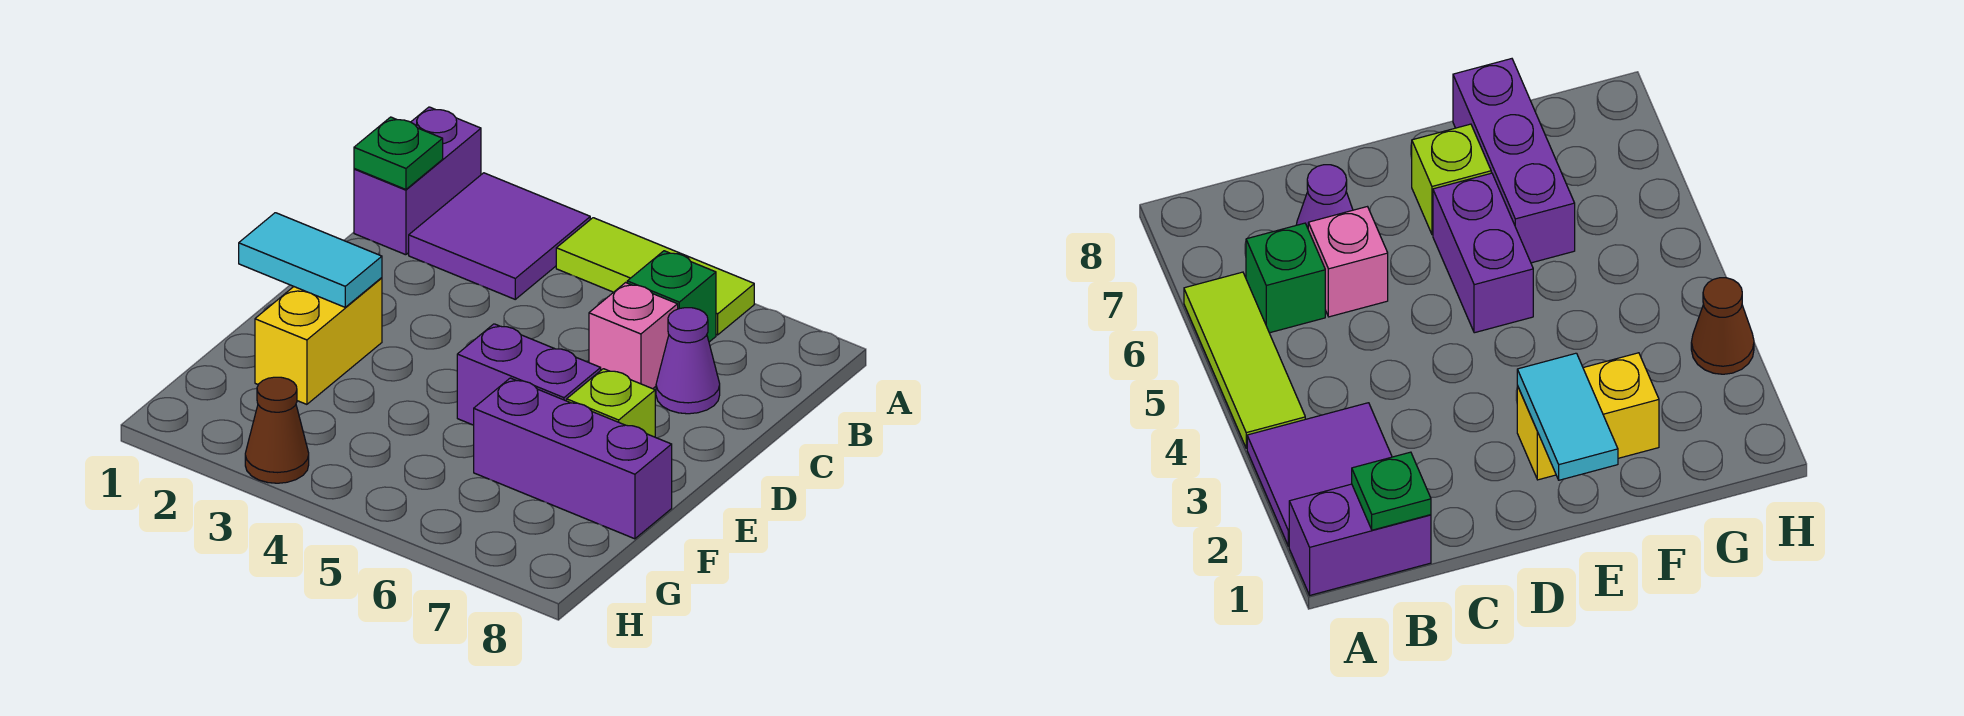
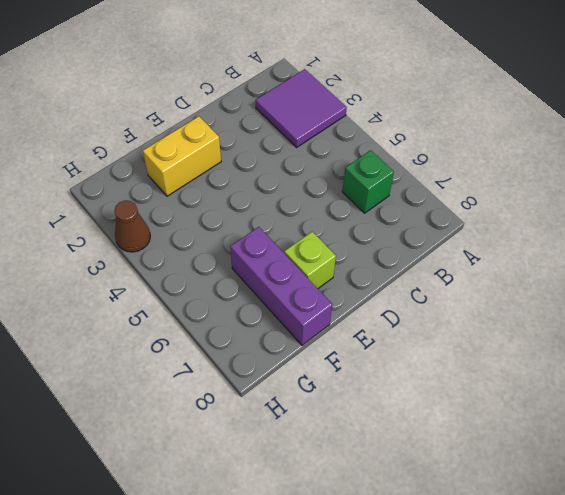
none -> purple 1x2 brick [354,107,481,255]
none -> lime 1x3 tile [556,218,754,335]
none -> pink 1x1 brick [589,283,678,389]

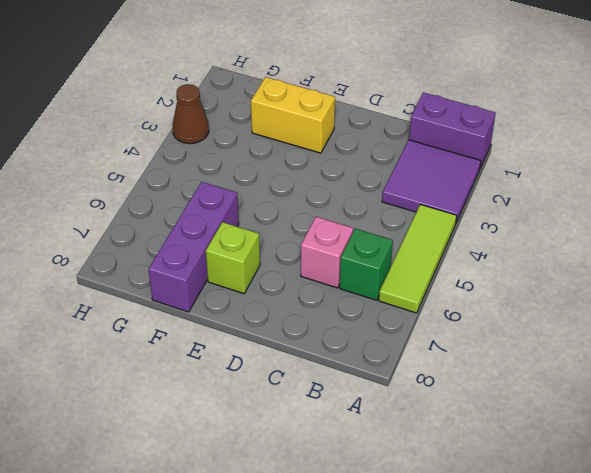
none -> purple 1x1 cone [656,308,720,414]
none -> purple 1x2 brick [457,324,601,425]
none -> green 1x1 plate [354,117,443,189]

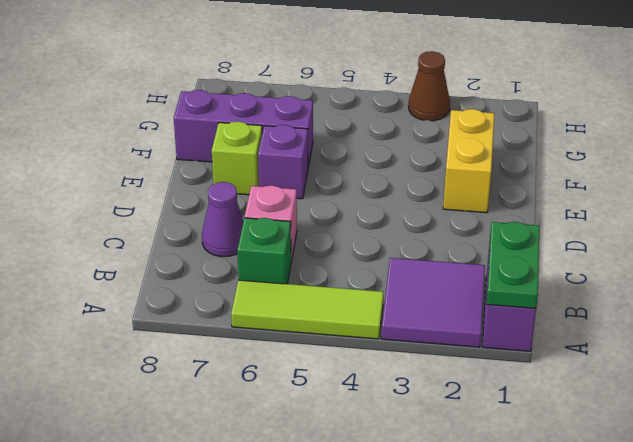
green 1x2 plate [487,222,539,308] -> green 1x1 plate [354,117,443,189]
purple 1x1 brick [258,125,308,199] -> purple 1x2 brick [457,324,601,425]
none -> cyan 1x2 tile [239,213,382,307]

